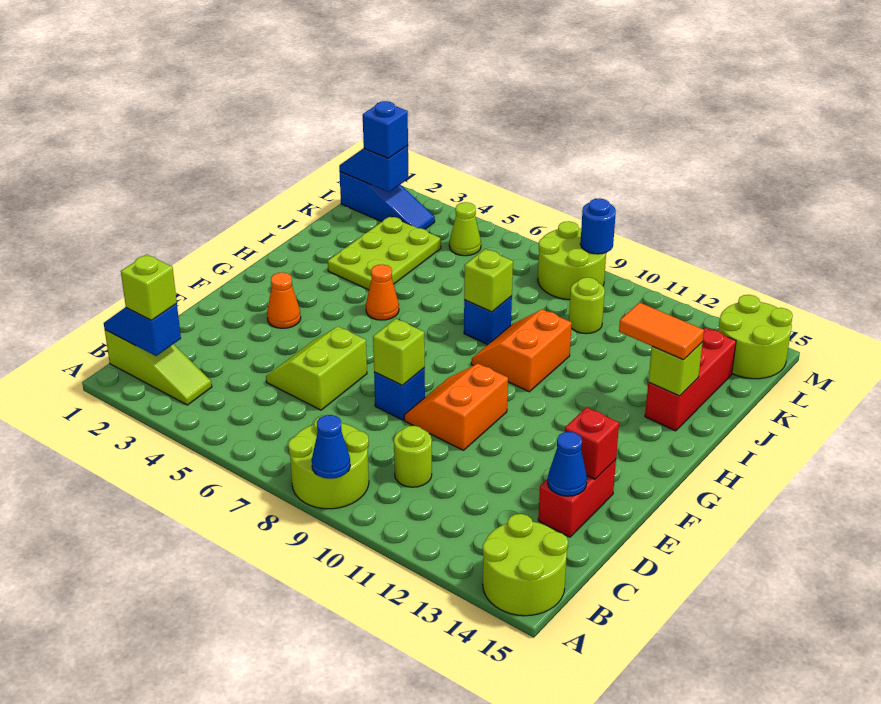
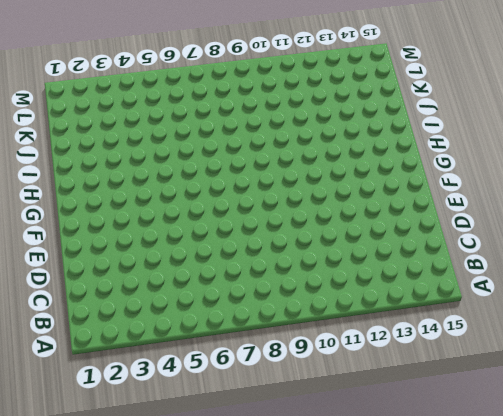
none -> lime 2x2 round brick [288,415,369,509]
none -> lime 2x2 round brick [483,514,568,616]
none -> lime 1x3 slope [105,330,212,405]
none -> lime 1x1 round brick [394,426,432,487]

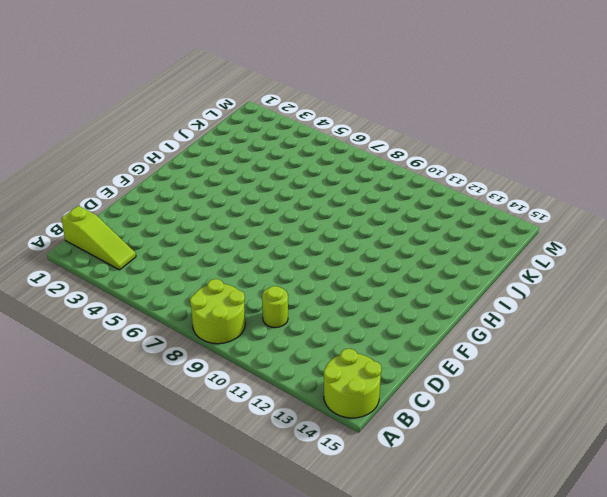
none -> lime 2x2 slope [266,327,367,410]
none -> red 1x2 brick [538,459,616,537]
none -> blue 1x1 brick [374,368,425,420]
none -> orange 2x2 slope [404,364,508,450]

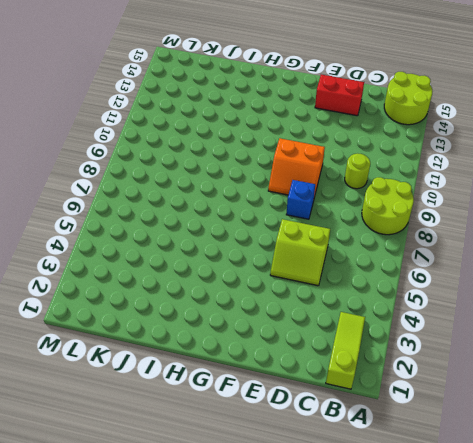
none -> orange 1x1 cone [267,272,301,328]
none -> orange 1x1 cone [366,264,399,320]
none -> orange 2x2 slope [471,309,572,392]
none -> lime 2x3 plate [328,216,441,290]

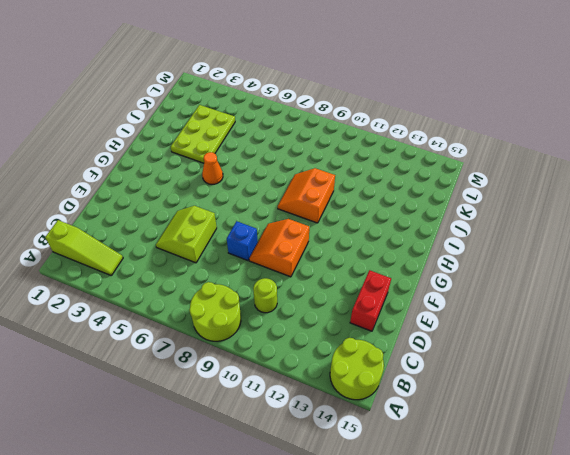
none -> orange 1x1 cone [267,272,301,328]
none -> blue 1x1 brick [464,296,512,345]
none -> red 1x3 brick [645,328,736,431]
none -> lime 1x1 round brick [569,277,605,334]

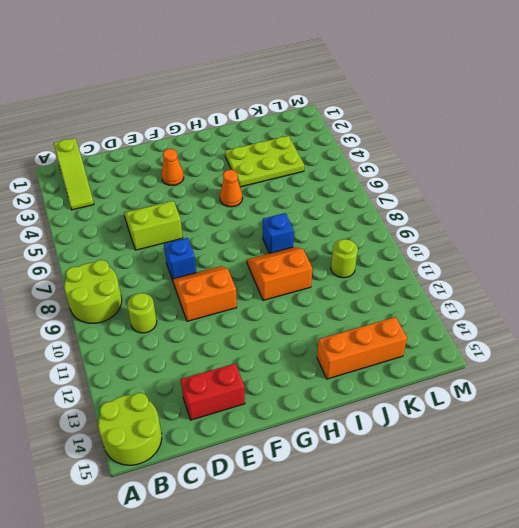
orange 1x3 brick [317,317,407,379] -> red 1x3 brick [645,328,736,431]
none -> blue 1x3 slope [340,172,435,229]
none -> lime 1x1 cone [449,202,481,256]
none -> lime 2x2 round brick [538,221,606,300]
none -> lime 2x2 round brick [718,295,793,379]

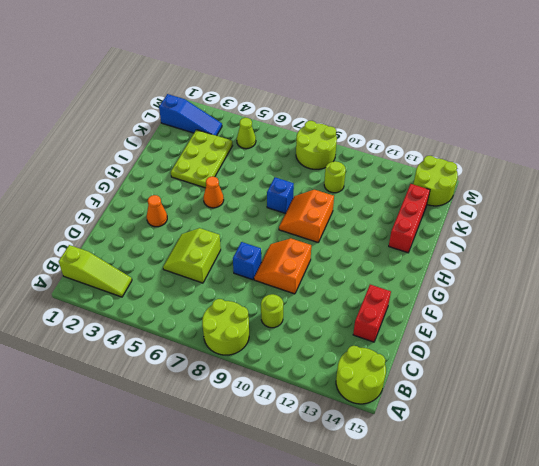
none -> blue 1x1 cone [312,415,350,479]
none -> blue 1x2 slope [104,304,181,356]
none -> blue 1x1 cone [548,432,587,496]
none -> lime 1x1 brick [373,319,425,385]

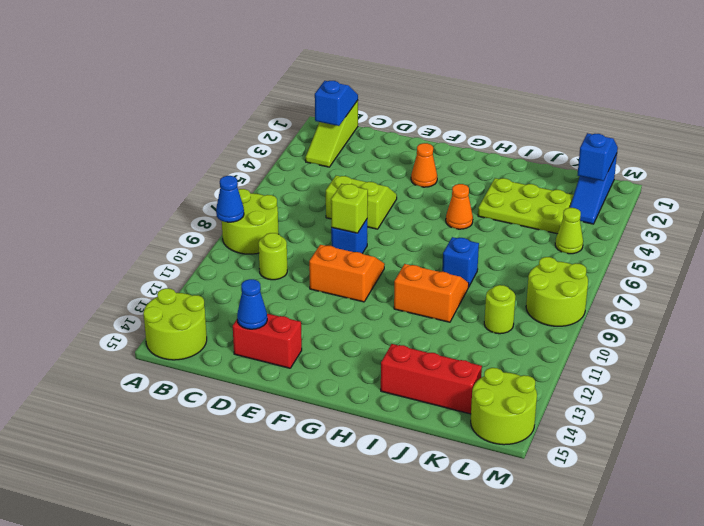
none -> red 1x1 brick [565,407,619,479]
none -> lime 1x1 brick [464,249,513,312]
none -> lime 1x1 brick [648,342,703,396]
none -> blue 1x1 round brick [580,198,616,254]

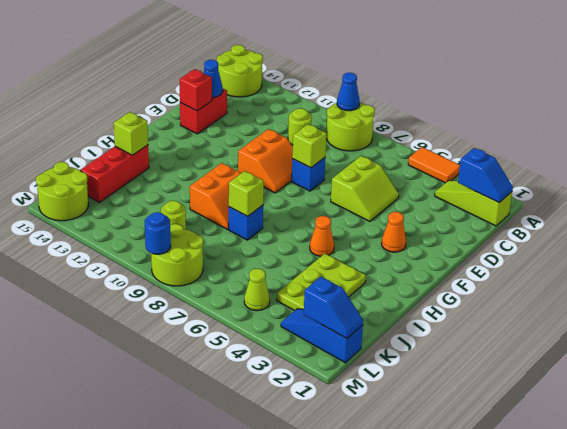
orange 1x2 tile [408,147,460,183] -> orange 1x2 tile moved to [619,302,704,360]
none -> lime 1x1 brick [121,254,177,320]
none -> blue 1x1 brick [363,101,408,159]

